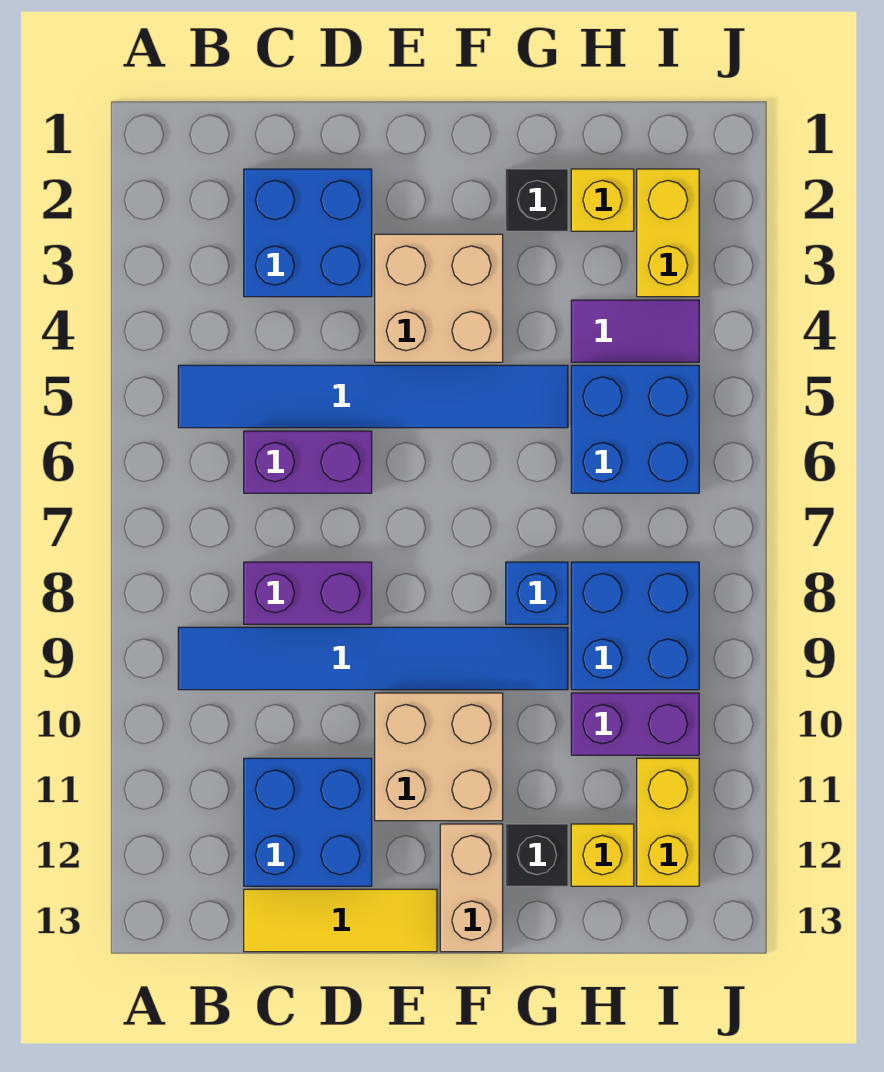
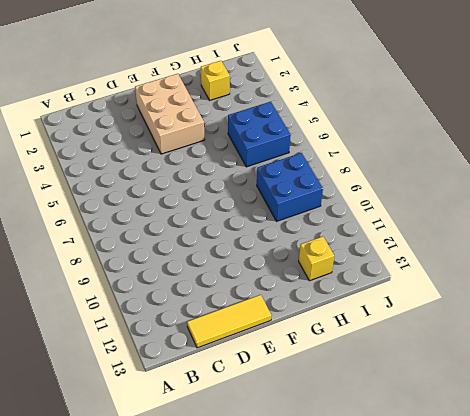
tan 2x3 brick [135,74,204,154] -> tan 2x2 brick [375,234,503,362]
none -> blue 1x6 tile [178,365,568,428]
none -> blue 1x6 tile [178,627,568,690]
none -> blue 2x2 brick [244,169,372,297]

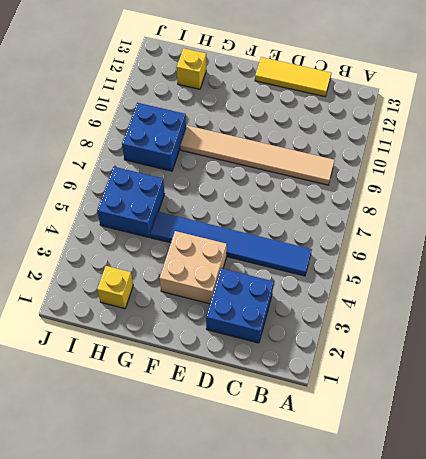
tan 1x6 tile [180,125,335,185] -> blue 1x6 tile [178,627,568,690]
none -> purple 1x2 brick [244,431,372,493]
none -> purple 1x2 brick [244,562,372,624]
none -> blue 2x2 brick [244,758,372,886]

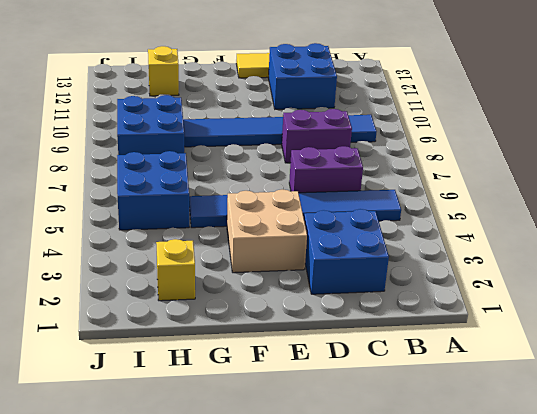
none -> tan 2x2 brick [375,693,503,821]
none -> tan 1x2 brick [440,824,503,952]
none -> black 1x1 brick [506,169,568,231]

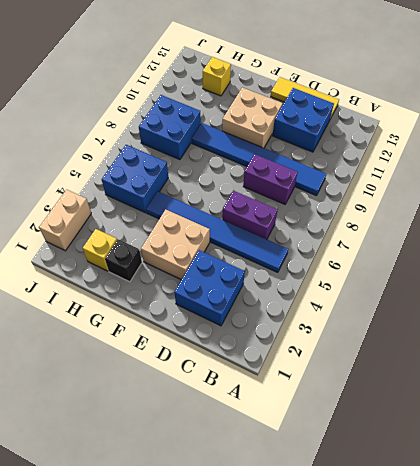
tan 1x2 brick [39,190,91,251] -> tan 1x2 brick moved to [440,824,503,952]
none -> blue 1x1 brick [506,562,568,624]
none -> black 1x1 brick [506,824,568,886]
none -> purple 1x2 tile [571,300,699,362]

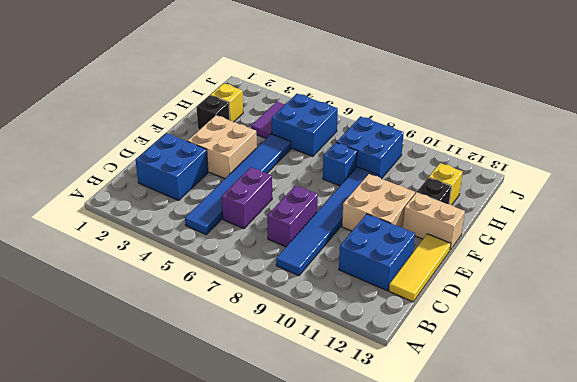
none -> purple 1x2 brick [571,693,699,755]
none -> yellow 1x2 brick [637,169,699,297]
none -> yellow 1x2 brick [637,758,699,886]

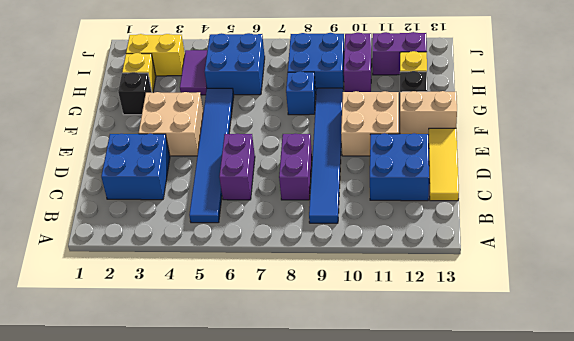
purple 1x2 brick [372,32,427,75] -> yellow 1x2 brick [637,758,699,886]

